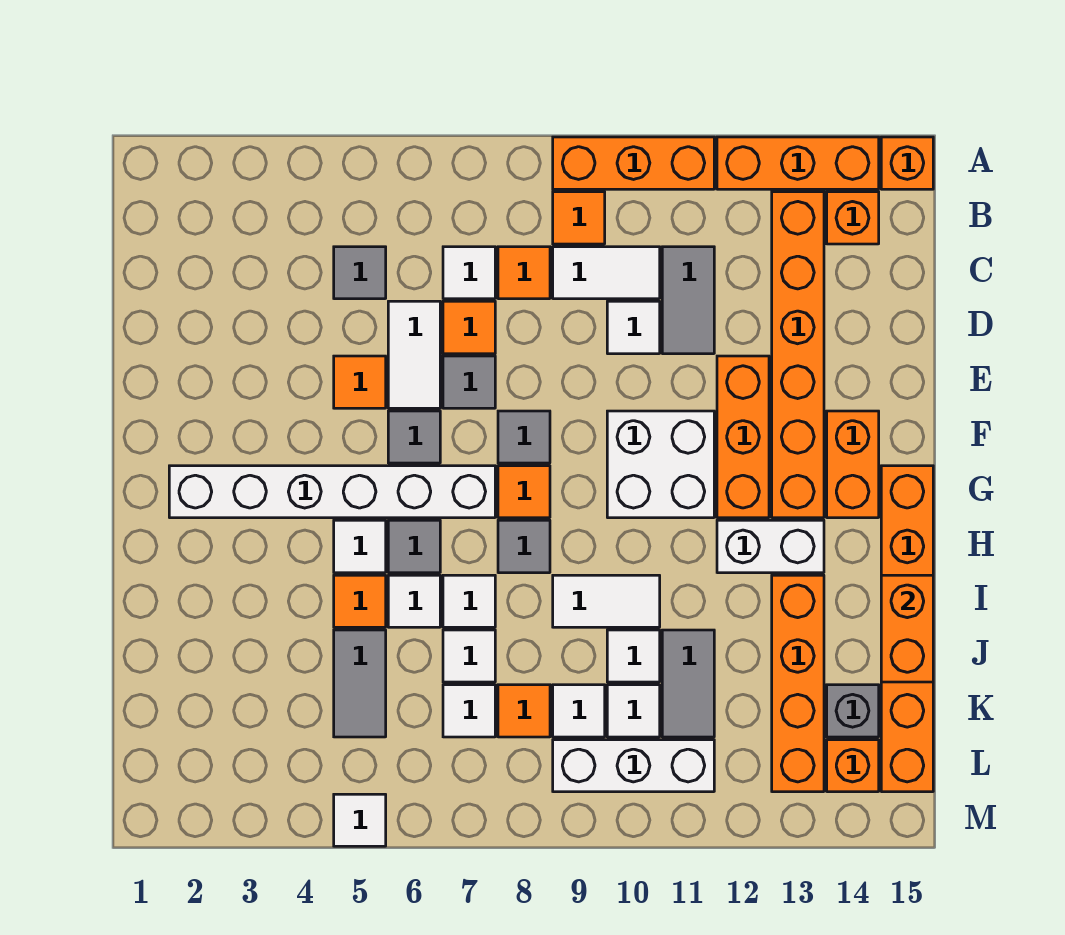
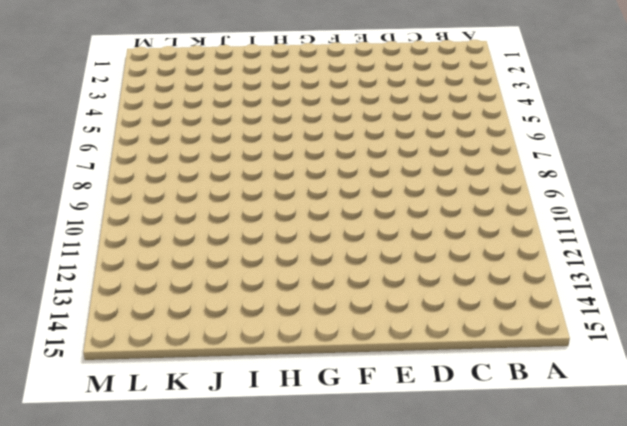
none -> orange 1x3 brick [553,137,714,189]
none -> orange 1x3 brick [717,137,879,189]
none -> orange 1x1 brick [881,137,933,189]
none -> orange 1x1 tile [553,192,605,244]

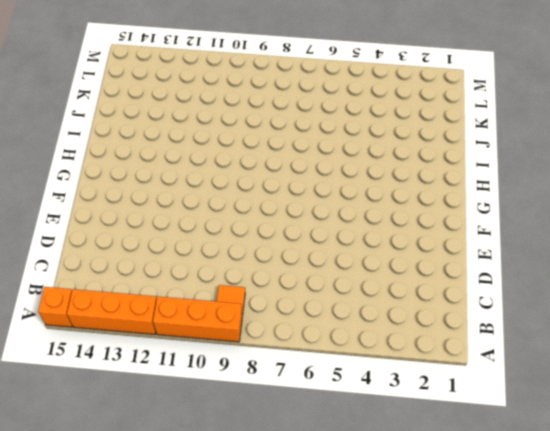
none -> orange 1x6 brick [772,192,824,518]
none -> orange 1x1 brick [827,192,879,244]
none -> grey 1x1 tile [334,247,386,299]
none -> white 1x1 tile [443,247,495,299]

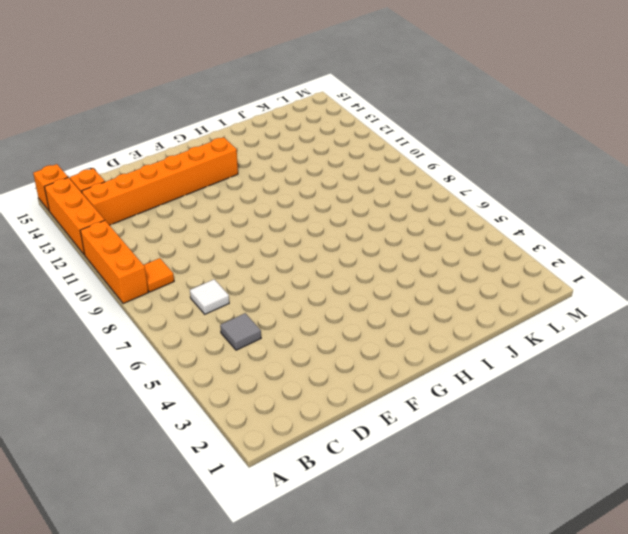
none -> orange 1x1 tile [498,247,550,299]
none -> white 1x2 tile [553,247,660,299]
none -> grey 1x2 tile [662,247,714,354]
none -> white 1x2 tile [388,301,440,408]

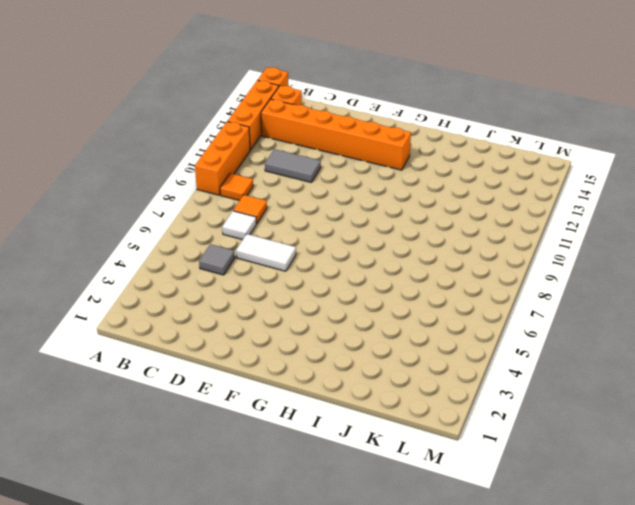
none -> white 1x2 tile [553,247,660,299]
none -> orange 1x1 tile [443,301,495,354]
none -> white 1x1 tile [607,301,660,354]
none -> orange 1x1 tile [334,356,386,408]

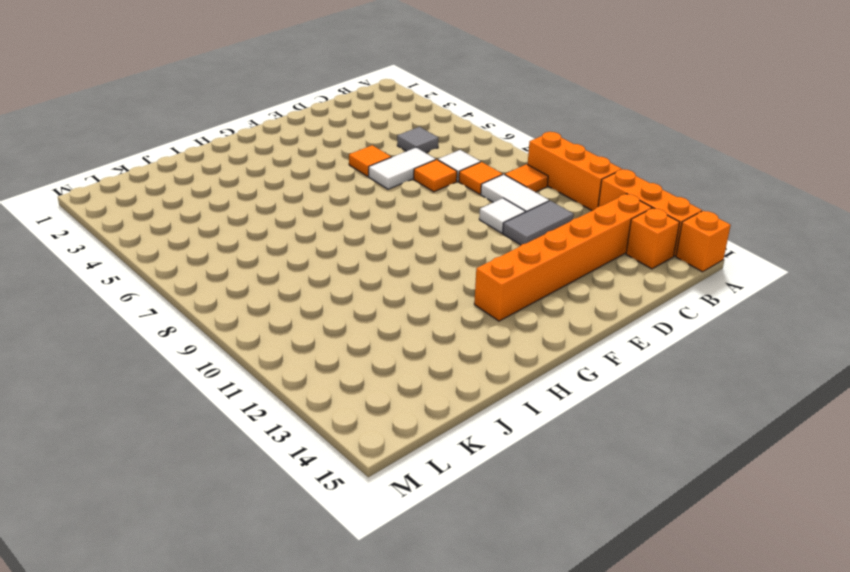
none -> grey 1x1 tile [443,356,495,408]
none -> orange 1x3 brick [717,356,769,518]
none -> grey 1x1 tile [388,411,440,463]
none -> grey 1x1 tile [498,411,550,463]

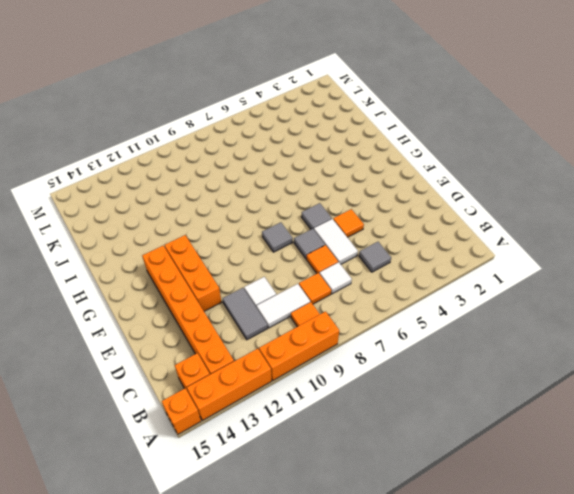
none -> white 2x2 brick [607,411,714,518]
none -> orange 1x2 brick [827,411,879,518]
none -> white 1x6 brick [169,466,495,518]
none -> orange 1x1 tile [498,466,550,518]

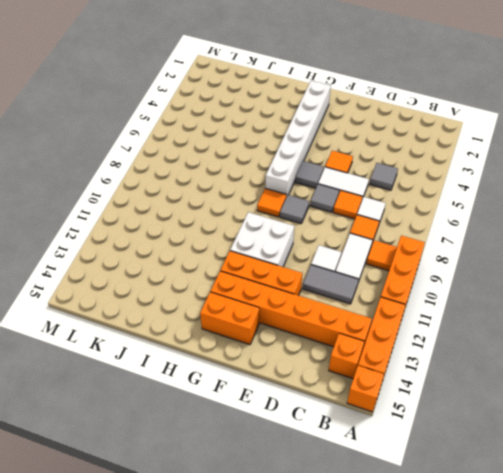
none -> orange 1x6 brick [881,466,933,792]
none -> white 1x1 tile [334,520,386,573]
none -> grey 1x1 tile [388,520,440,573]
none -> grey 1x1 tile [498,520,550,573]

